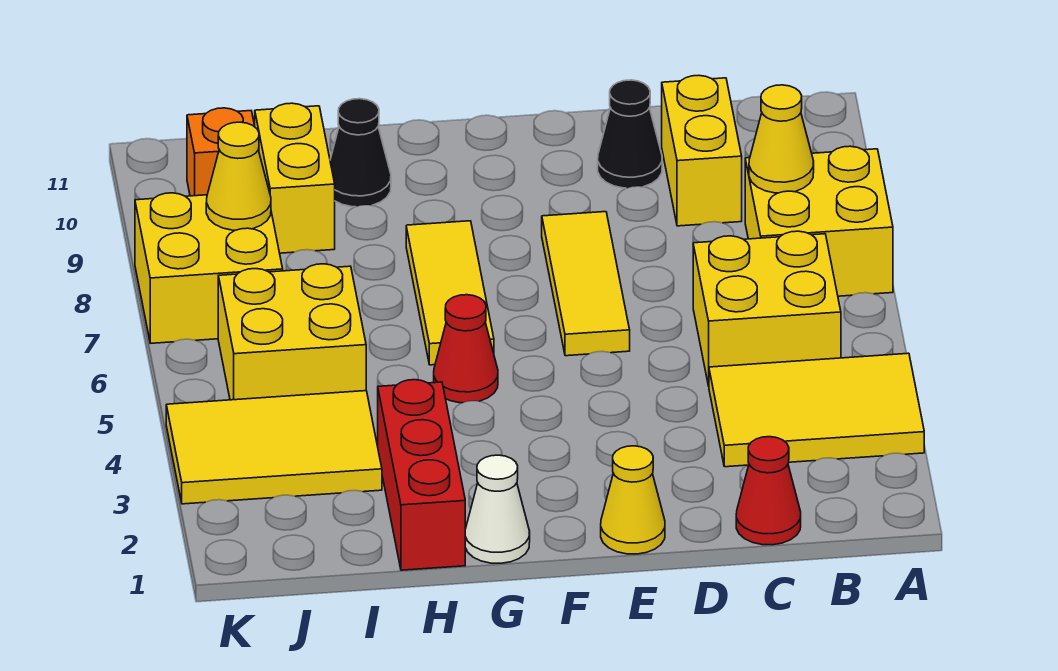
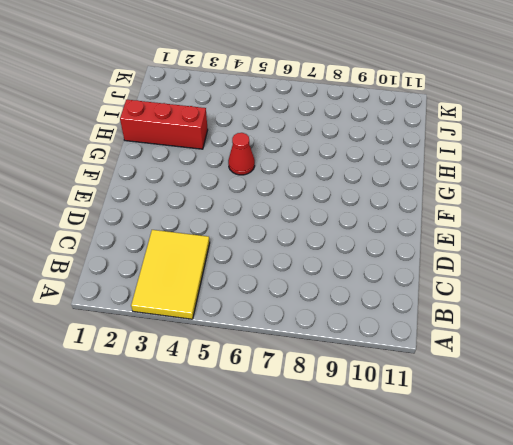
none -> yellow 2x2 brick [745,146,893,296]
none -> yellow 2x2 brick [693,231,841,386]
none -> red 1x1 cone [736,437,801,545]

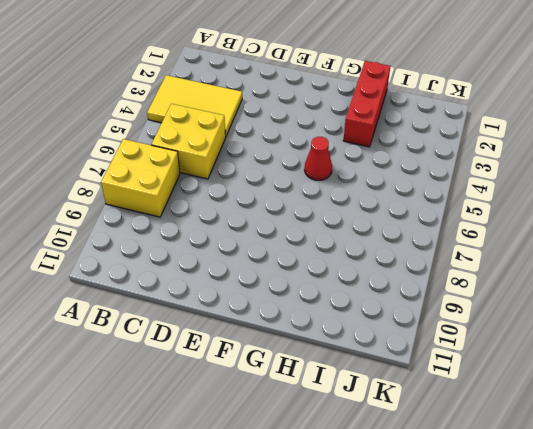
none -> red 1x1 cone [736,437,801,545]
none -> yellow 1x2 brick [662,75,742,226]
none -> black 1x1 cone [598,80,662,188]

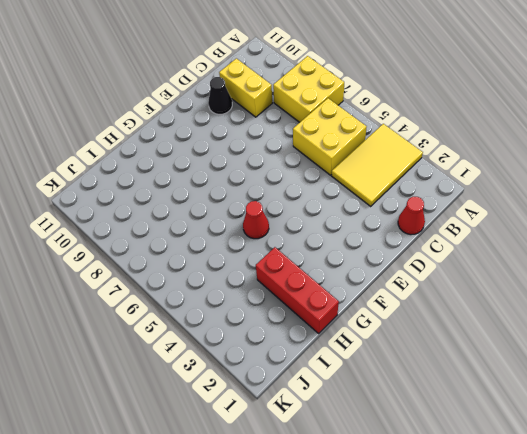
none -> yellow 1x1 cone [601,446,665,554]
none -> yellow 1x3 tile [542,212,630,356]
none -> white 1x1 cone [465,455,530,563]

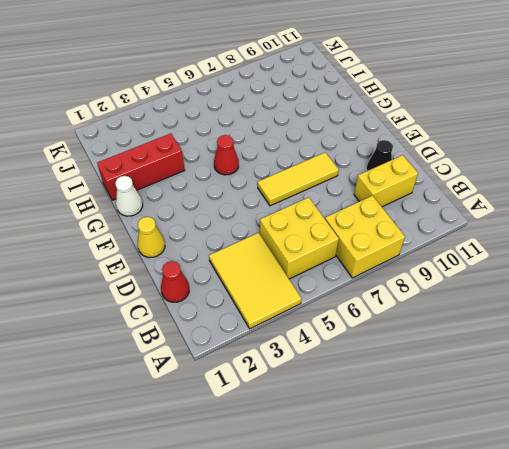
none -> yellow 1x3 tile [406,221,494,365]
none -> black 1x1 cone [330,99,391,207]
none -> yellow 2x3 tile [166,391,382,504]

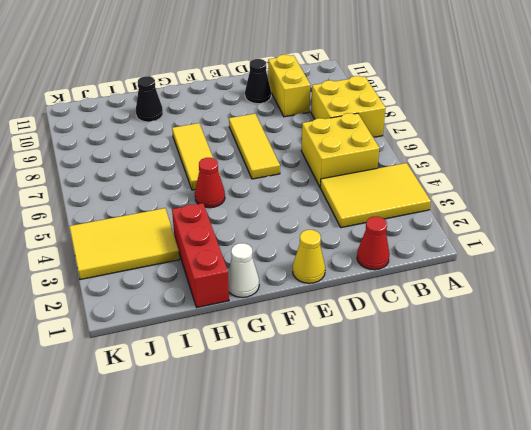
none -> yellow 2x2 brick [218,264,366,400]
none -> yellow 1x2 brick [255,103,335,253]
none -> yellow 2x2 brick [135,193,283,343]

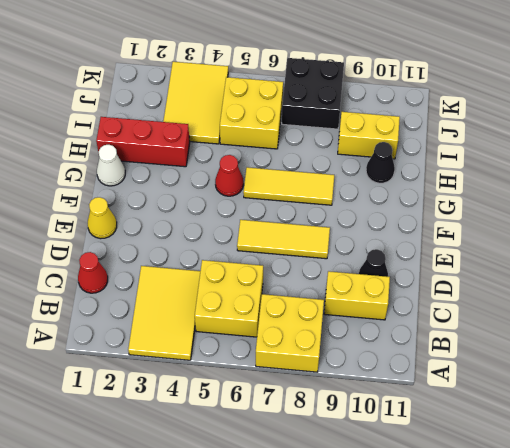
black 2x2 brick [282,58,344,129] -> yellow 2x2 brick [135,193,283,343]
none -> orange 1x1 brick [187,108,255,196]
none -> yellow 1x1 cone [749,85,814,193]
none -> yellow 1x1 cone [206,122,271,230]

